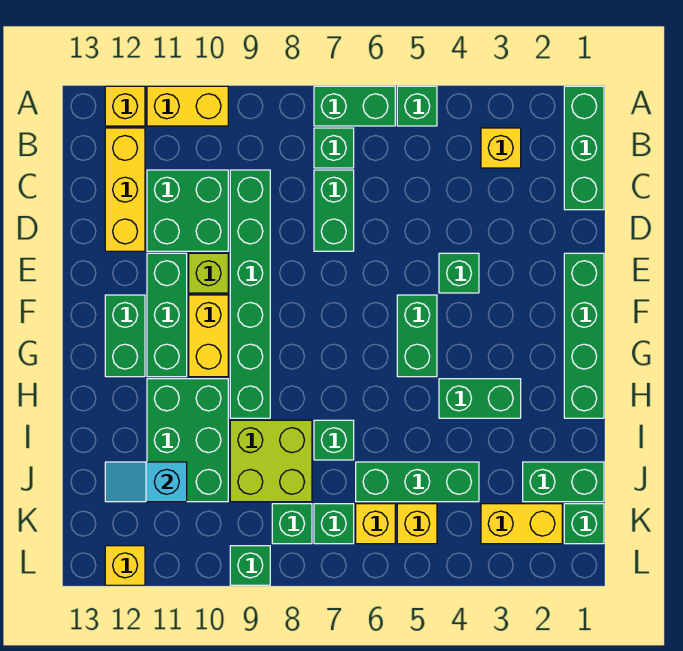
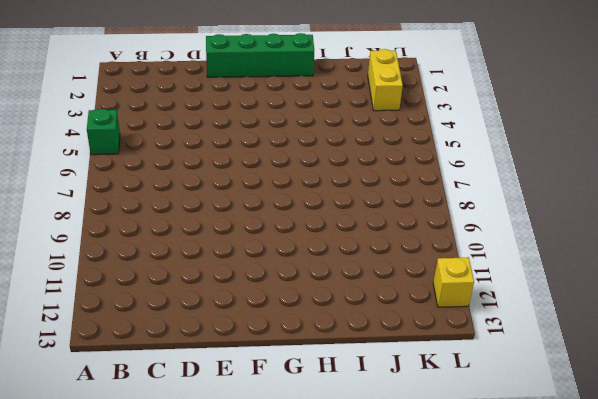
none -> green 1x3 brick [564,86,604,210]
none -> green 1x2 brick [314,86,395,126]
none -> yellow 1x2 brick [147,86,228,126]
none -> yellow 1x1 brick [105,86,145,126]

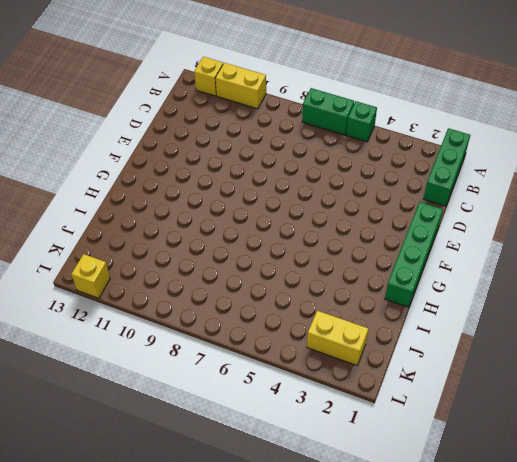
none -> yellow 1x1 brick [481,128,521,168]
none -> green 1x1 brick [314,128,354,168]
none -> yellow 1x3 brick [105,128,145,251]
none -> green 1x2 brick [314,170,354,251]

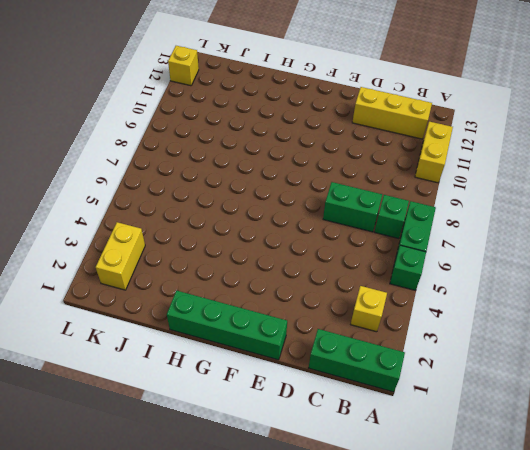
none -> yellow 1x1 brick [105,86,145,126]
none -> green 1x6 brick [230,170,270,418]
none -> green 2x2 brick [147,170,228,251]
none -> green 1x1 brick [439,253,479,293]

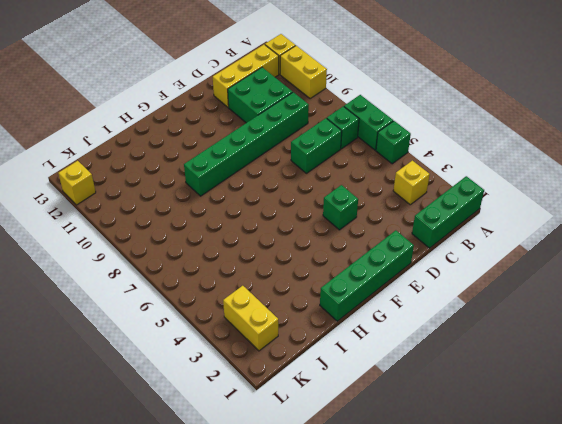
none -> lime 1x1 brick [189,253,228,293]
none -> green 1x3 brick [147,253,187,377]
none -> green 1x2 brick [397,295,437,377]
none -> yellow 1x2 brick [189,295,228,377]

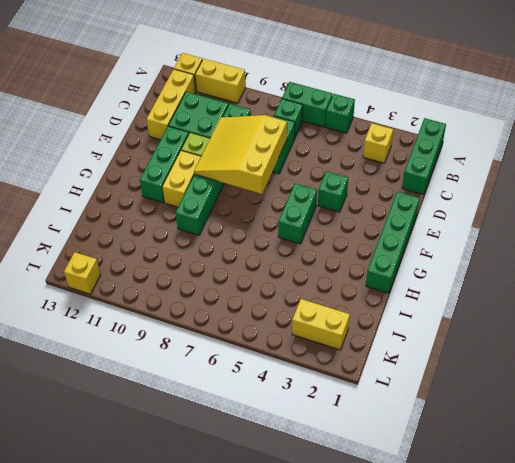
yellow 3x3 slope [194,115,287,194] -> none
none -> green 1x2 brick [105,295,145,377]
none -> green 1x2 brick [439,379,521,418]
none -> green 2x3 brick [147,379,228,502]
none -> green 1x1 brick [314,420,354,460]

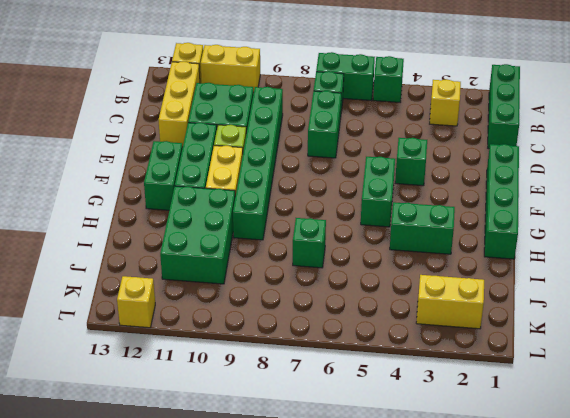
none -> lime 2x2 brick [230,420,312,502]
none -> green 1x2 brick [523,462,604,502]
none -> green 1x3 brick [356,462,479,502]
none -> green 1x1 brick [564,504,604,544]

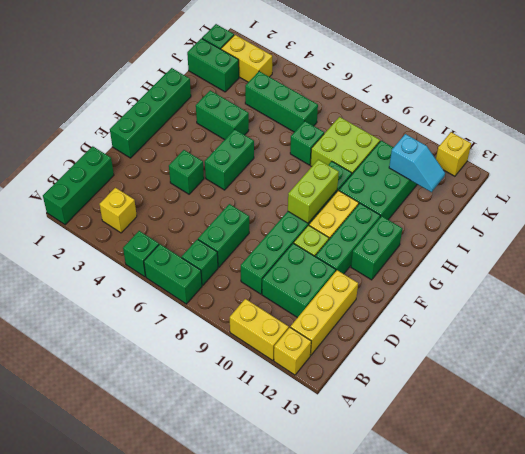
lime 1x2 brick [288,160,339,223] -> none
none -> yellow 1x1 brick [397,504,437,544]
none -> yellow 1x1 brick [356,504,395,544]
none -> green 1x1 brick [314,504,354,544]
none -> green 1x1 brick [272,504,312,544]

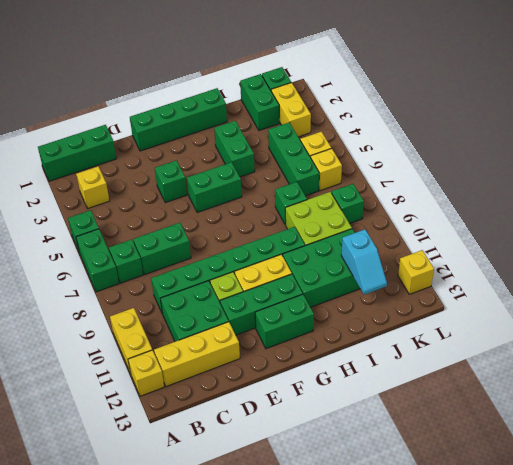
none -> green 1x1 brick [314,504,354,544]
none -> green 1x1 brick [230,546,270,585]

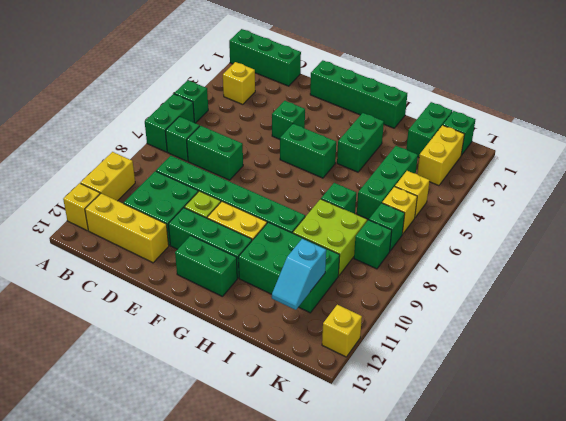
none -> green 1x1 brick [230,546,270,585]

